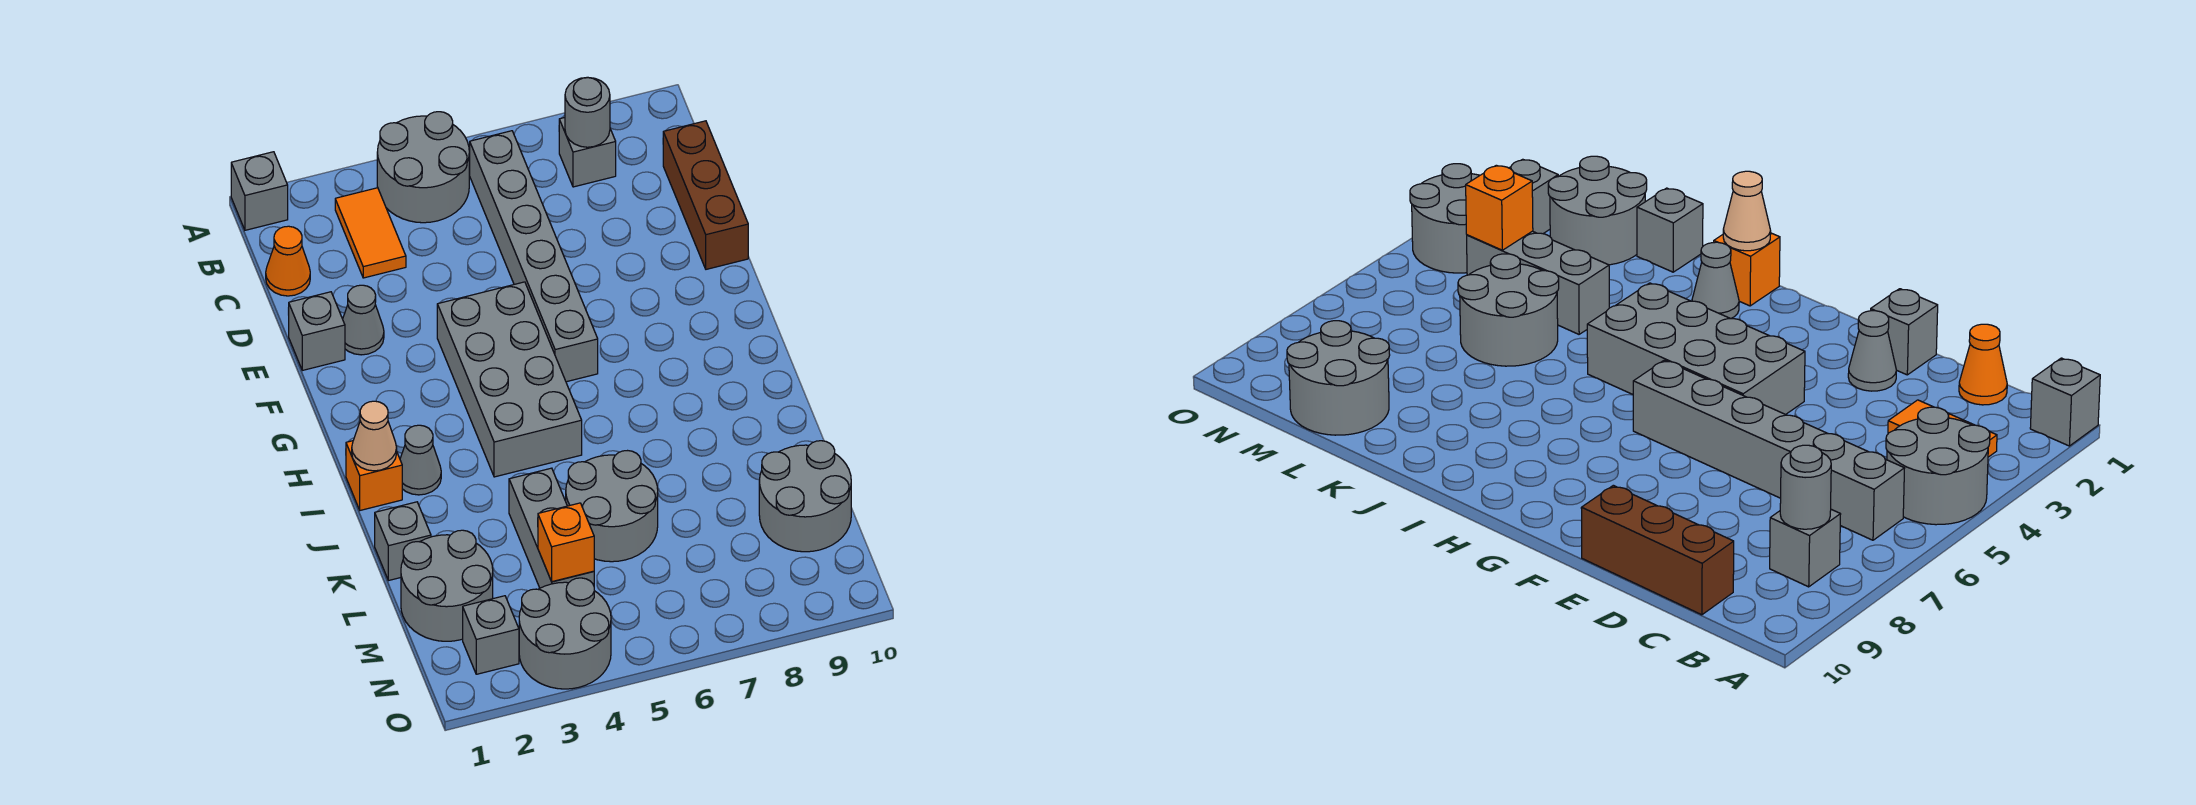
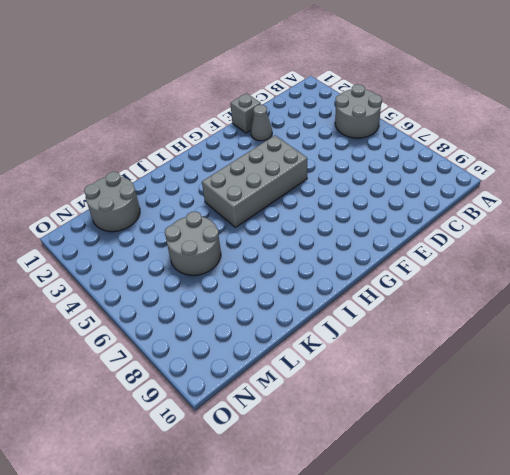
none -> grey 1x1 brick [231,152,288,230]
none -> orange 1x2 tile [335,188,406,278]
none -> grey 1x6 brick [470,131,598,382]

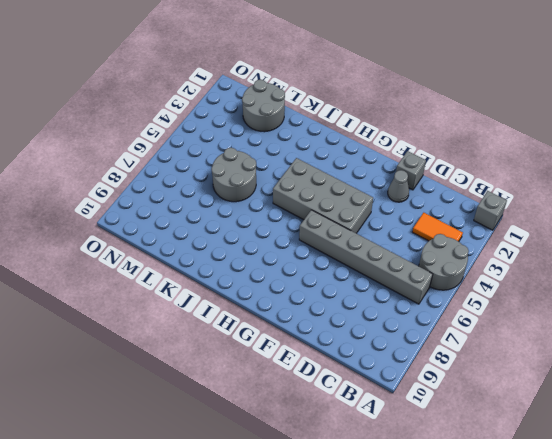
none -> grey 1x1 brick [559,118,616,187]
none -> orange 1x1 cone [266,226,310,296]
none -> brown 1x3 brick [663,121,748,269]

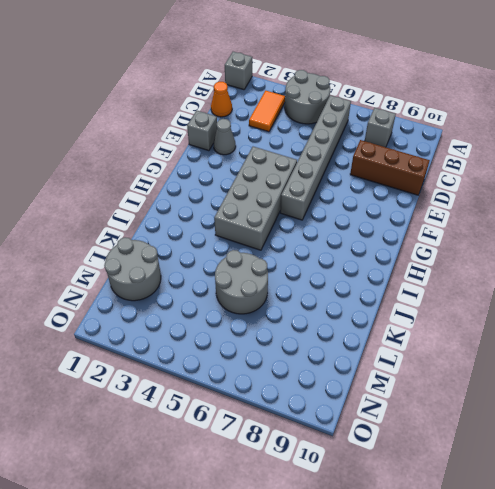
brown 1x3 brick [350,140,430,195] -> brown 1x3 brick turned to [663,121,748,269]
none -> orange 1x1 brick [346,441,402,510]
none -> grey 1x1 cone [400,425,441,495]
none -> grey 1x1 brick [375,502,431,581]

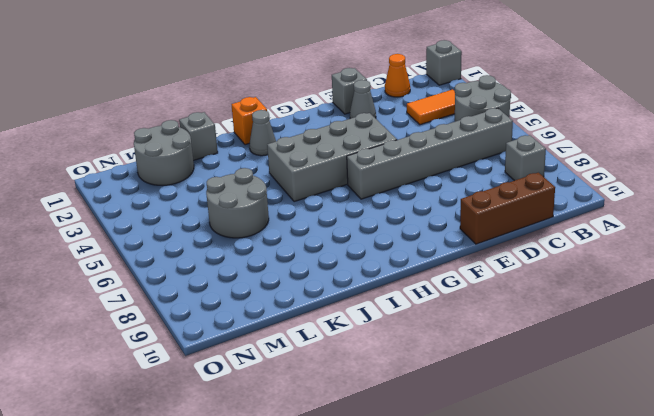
none -> grey 1x3 brick [509,468,594,588]
none -> grey 2x2 round brick [759,441,851,552]
none -> grey 1x1 brick [463,596,519,674]

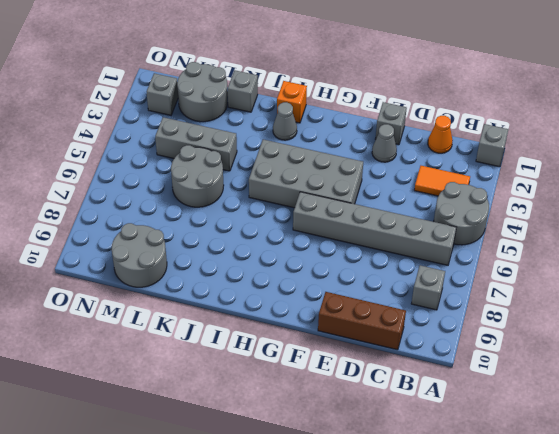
none -> grey 2x2 round brick [519,578,611,689]
none -> grey 1x1 round brick [565,77,610,147]
none -> tan 1x1 cone [352,401,397,471]

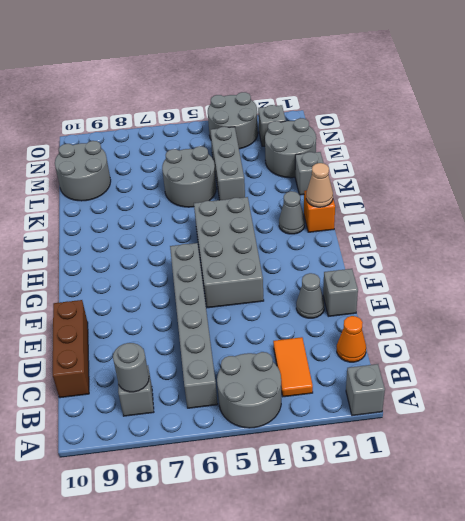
none -> orange 1x1 brick [538,503,594,582]

